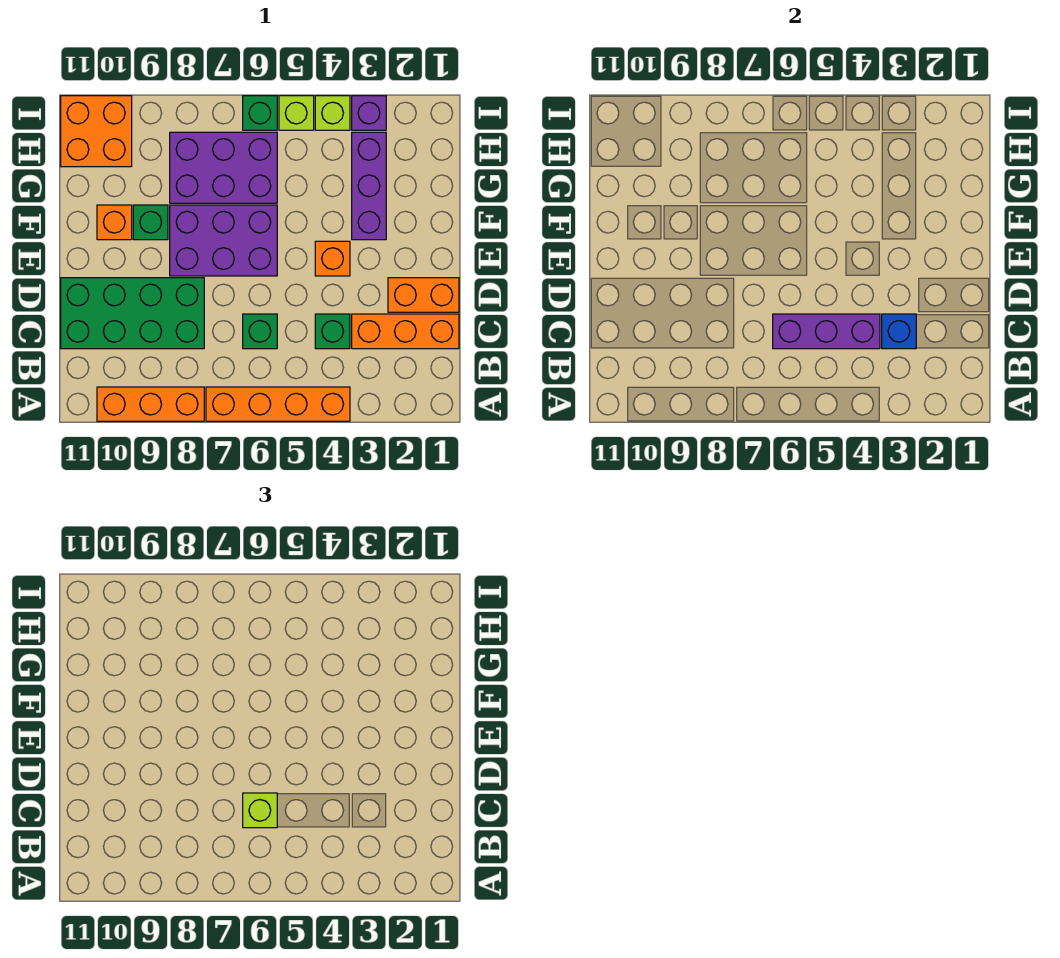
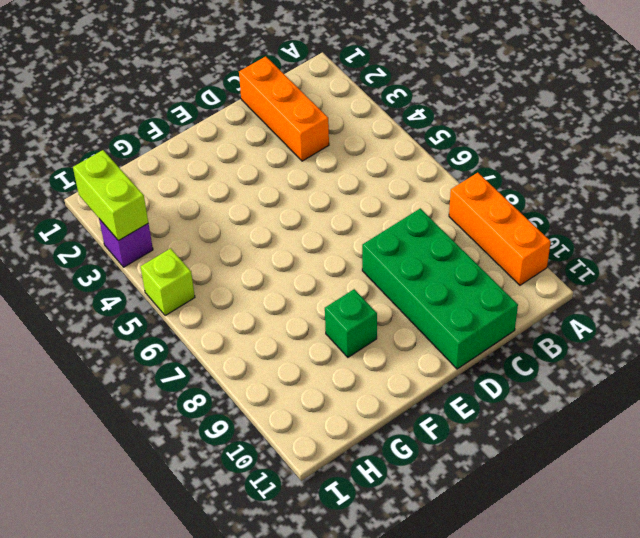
lime 1x2 brick [73,150,148,241] -> none
none -> orange 1x4 brick [206,387,350,421]
none -> green 1x1 brick [315,314,350,349]
none -> green 1x1 brick [243,314,277,349]

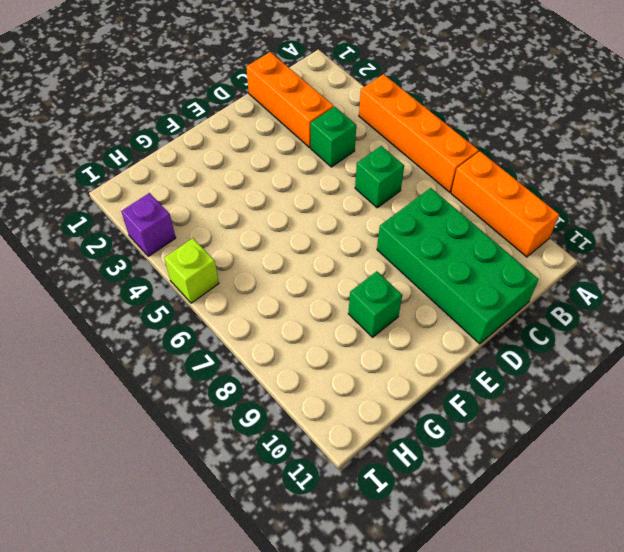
none -> orange 1x2 brick [388,278,459,312]
none -> orange 1x1 brick [315,241,350,276]
none -> purple 2x3 brick [170,205,277,276]

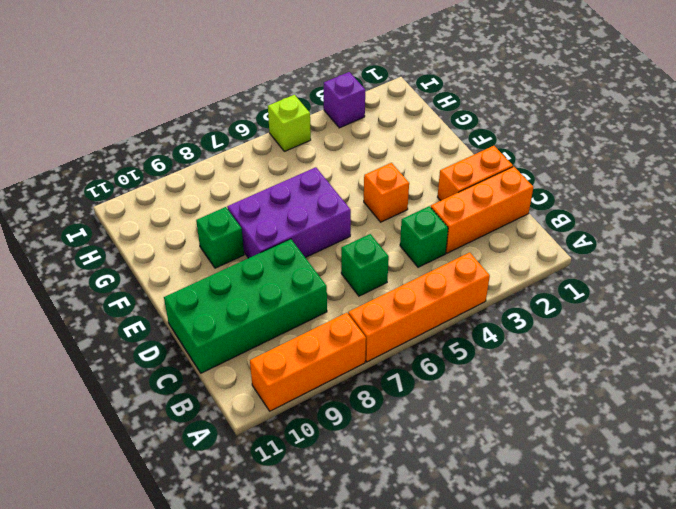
none -> purple 1x3 brick [352,132,386,240]
none -> orange 1x1 brick [97,205,132,240]
none -> purple 2x3 brick [170,132,277,203]

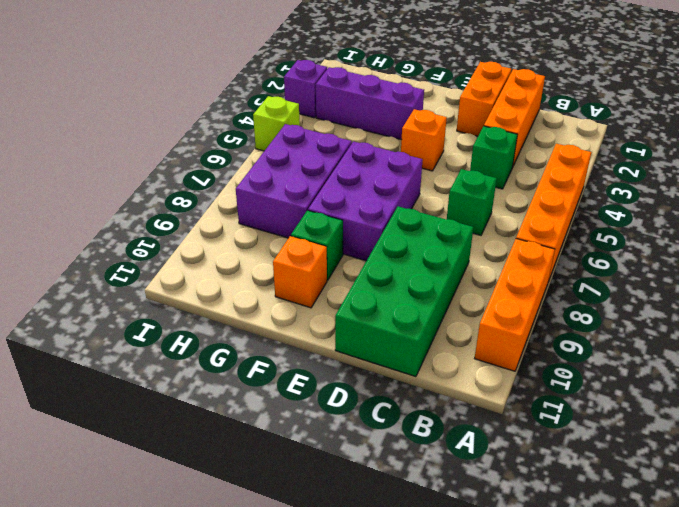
none -> orange 2x2 brick [61,96,132,167]
none -> lime 1x1 brick [315,96,350,130]
none -> green 1x1 brick [243,96,277,130]

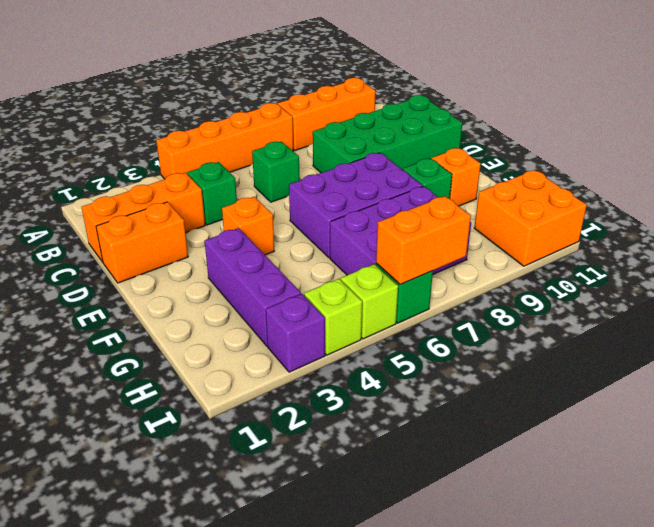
orange 1x2 brick [376,196,471,285] -> none
none -> blue 1x1 brick [882,314,916,349]
none -> purple 1x3 brick [773,314,880,349]
none -> lime 1x1 brick [243,793,277,828]

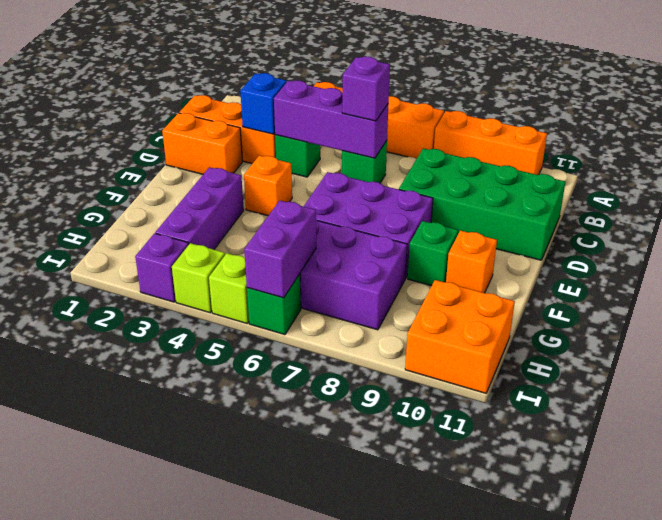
purple 1x1 brick [342,56,390,121] -> lime 1x1 brick [243,793,277,828]
purple 1x2 brick [244,201,316,298] -> none

